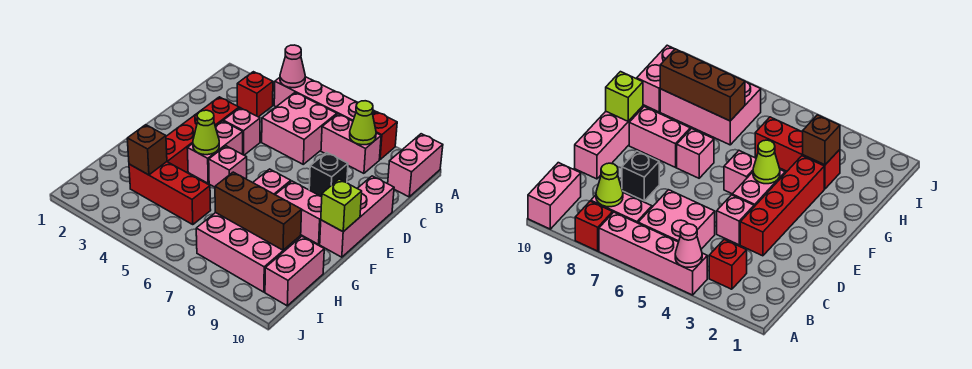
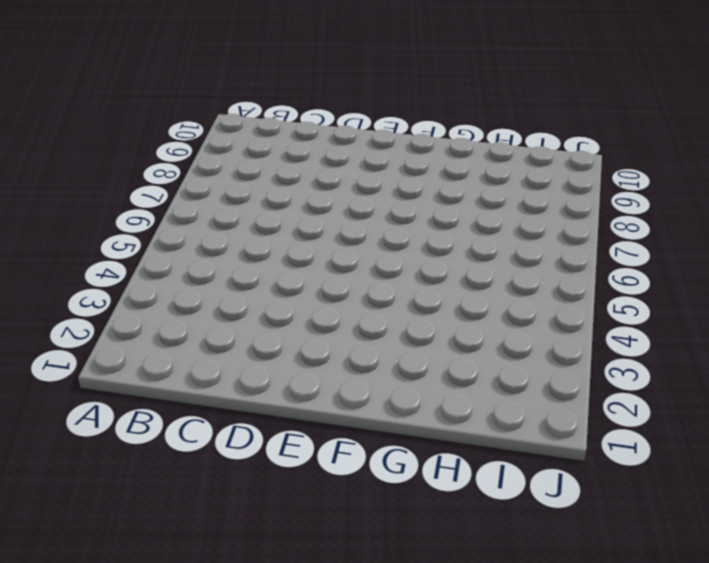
none -> pink 1x4 brick [274,77,375,121]
none -> red 1x1 brick [373,112,397,160]
none -> pink 1x2 brick [388,134,443,197]

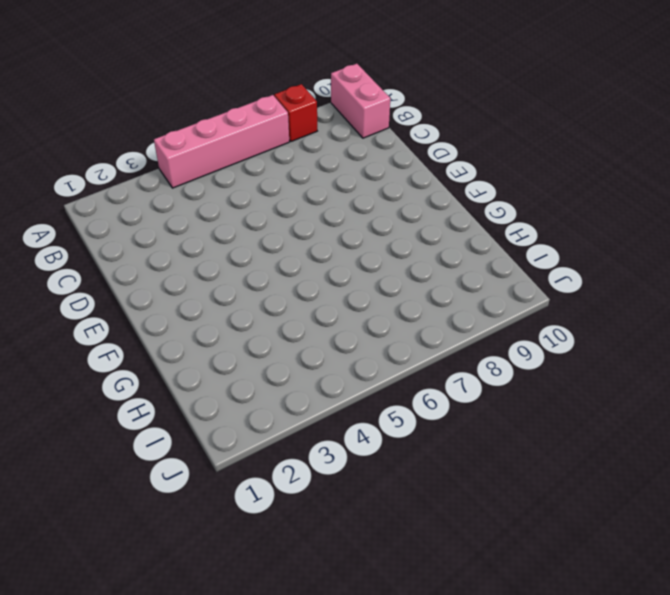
none -> red 1x1 brick [237,72,273,117]
none -> pink 2x2 brick [262,93,337,164]
none -> pink 1x2 brick [321,114,381,173]

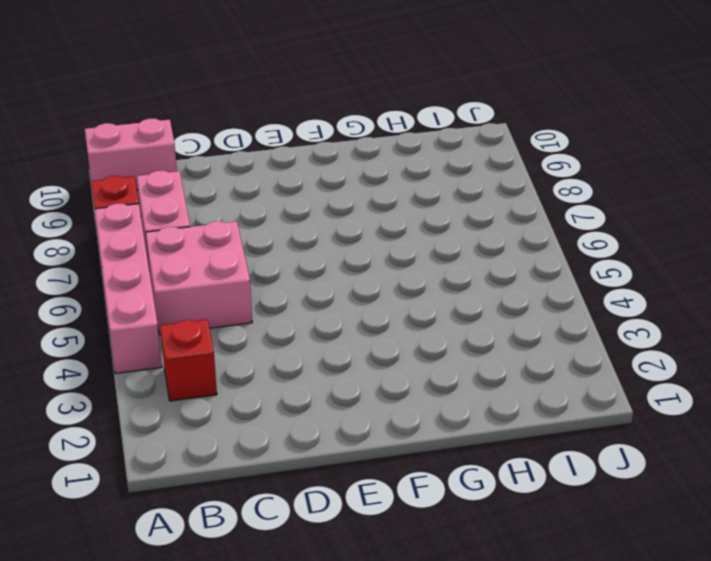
none -> red 1x4 brick [166,97,239,172]
none -> pink 1x1 brick [223,108,260,155]
none -> black 1x1 brick [309,152,348,197]

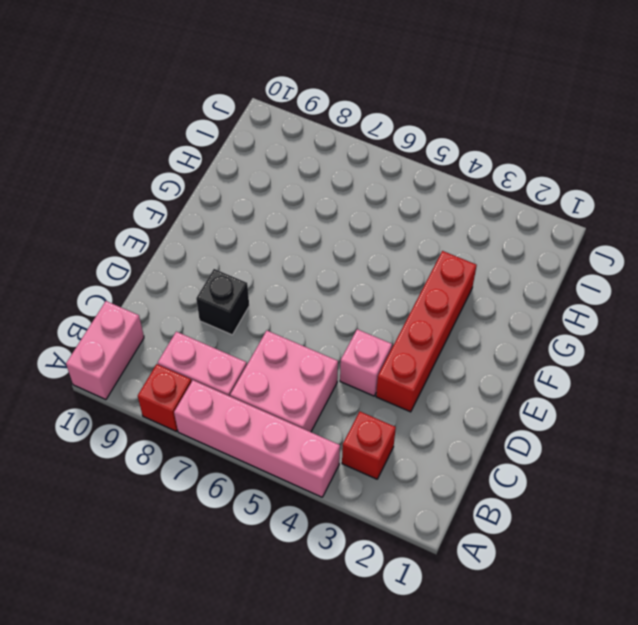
none -> pink 1x3 brick [320,176,394,257]
none -> pink 1x2 brick [187,121,243,183]
none -> pink 1x1 brick [209,146,247,187]

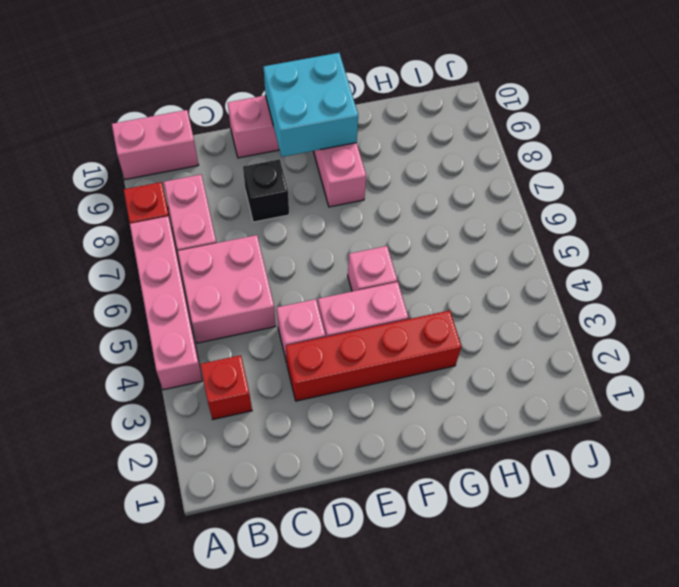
cyan 2x2 brick [264,53,358,157] -> lime 1x1 brick [321,179,362,232]
none -> pink 1x1 brick [253,169,291,194]
none -> red 1x3 brick [129,162,211,225]
none -> pink 2x3 brick [196,213,301,292]

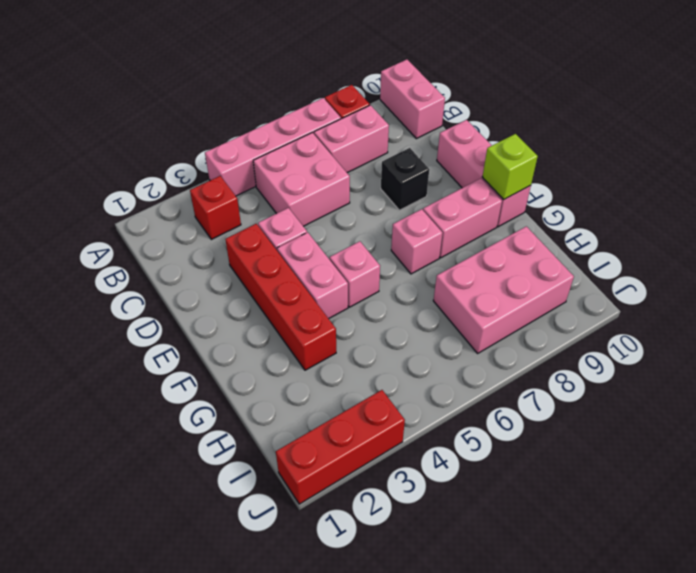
red 1x3 brick [276,390,405,504] -> red 1x3 brick moved to [129,162,211,225]
none -> pink 1x2 brick [265,237,324,306]
none -> pink 1x1 cone [280,45,305,88]
none -> lime 1x1 cone [350,101,376,145]

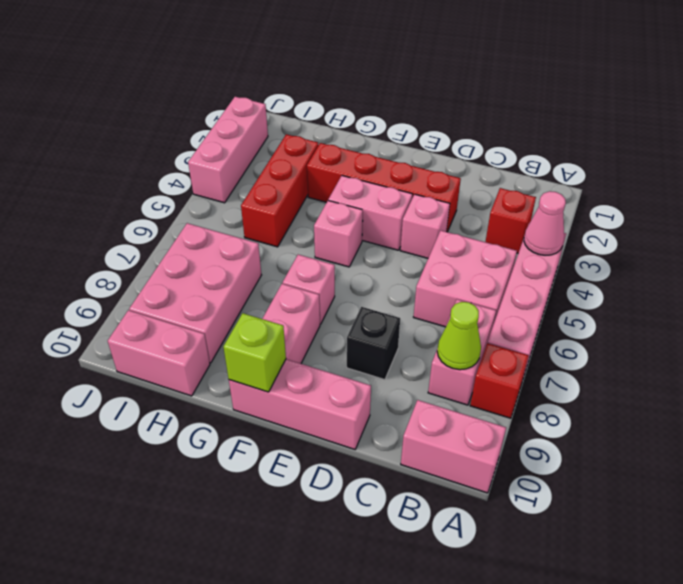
pink 1x3 brick [188,97,268,203] -> none
none -> lime 1x1 cone [193,110,219,155]
none -> brown 1x1 brick [127,125,167,175]
none -> brown 1x3 brick [215,172,302,250]

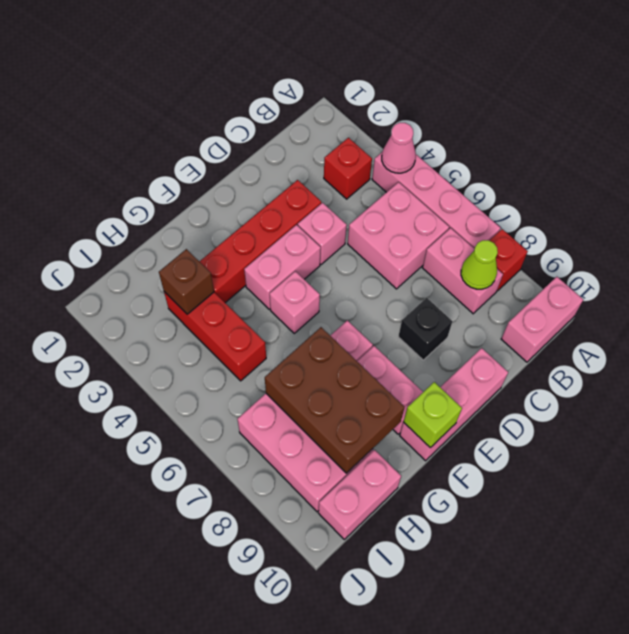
brown 2x3 brick [265,327,404,473] -> brown 1x3 brick [215,172,302,250]
none -> lime 1x1 cone [193,110,219,155]

